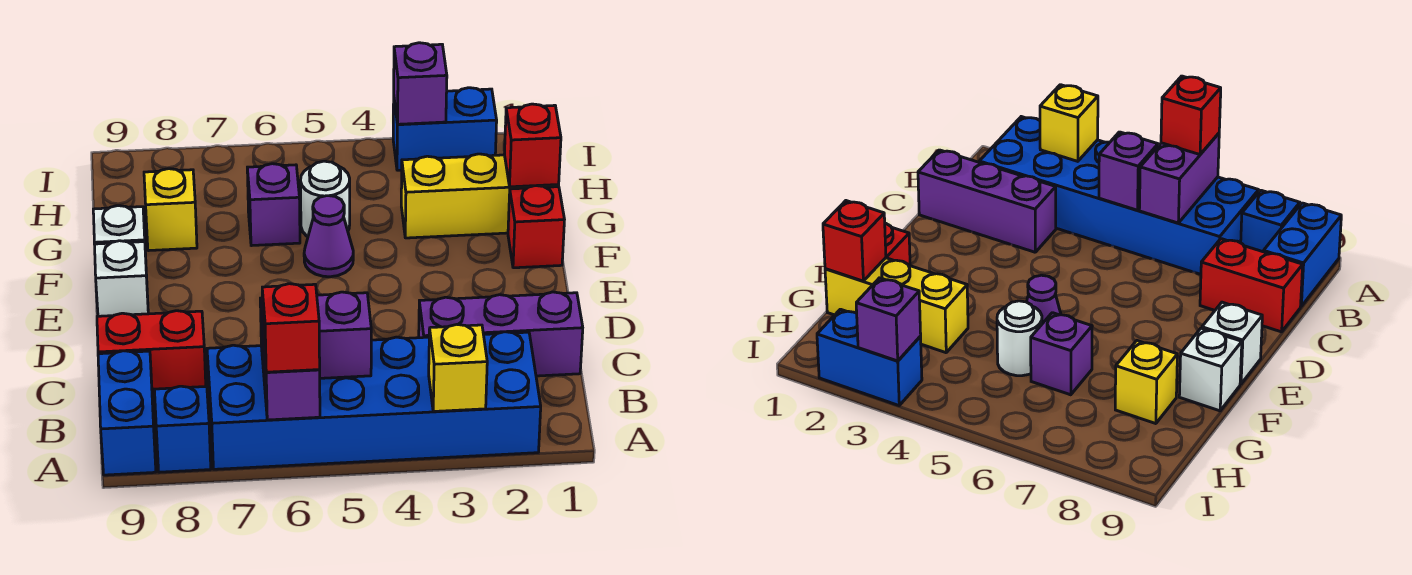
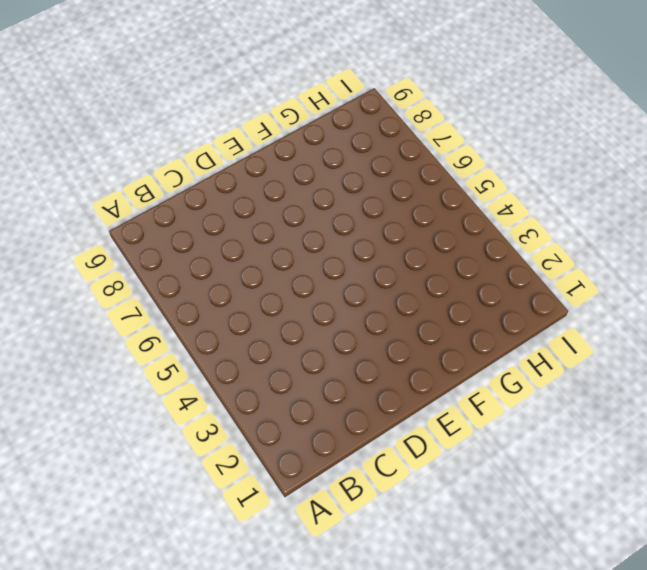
none -> blue 2x6 brick [207,332,541,469]
none -> blue 1x1 brick [154,386,211,472]
none -> blue 1x2 brick [98,351,156,475]

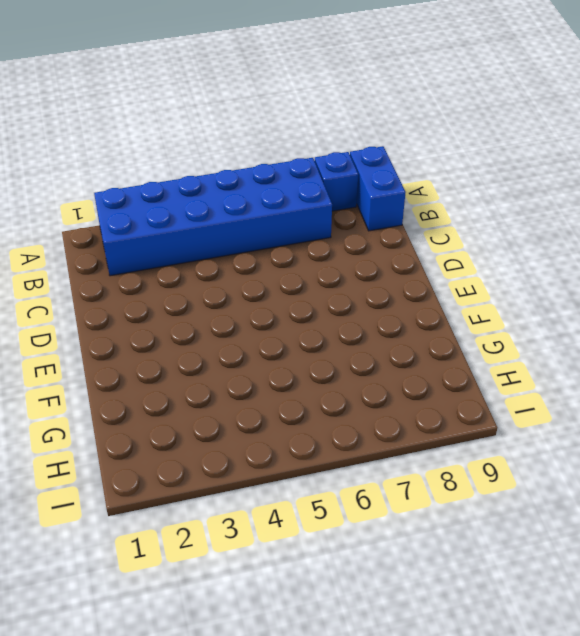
none -> purple 1x3 brick [419,292,583,376]
none -> red 1x2 brick [97,311,206,395]
none -> white 1x1 brick [95,241,148,316]

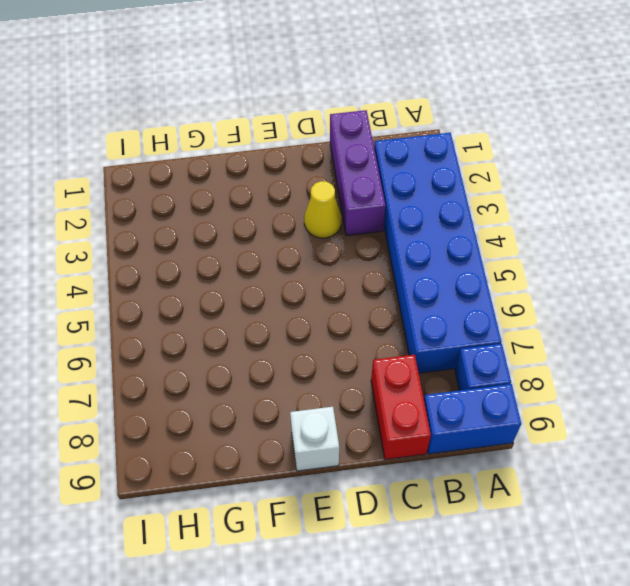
yellow 1x1 cone [304,181,342,238] -> none
none -> red 1x1 brick [508,186,564,268]
none -> purple 1x1 cone [304,196,353,277]
none -> white 1x1 brick [93,206,146,255]

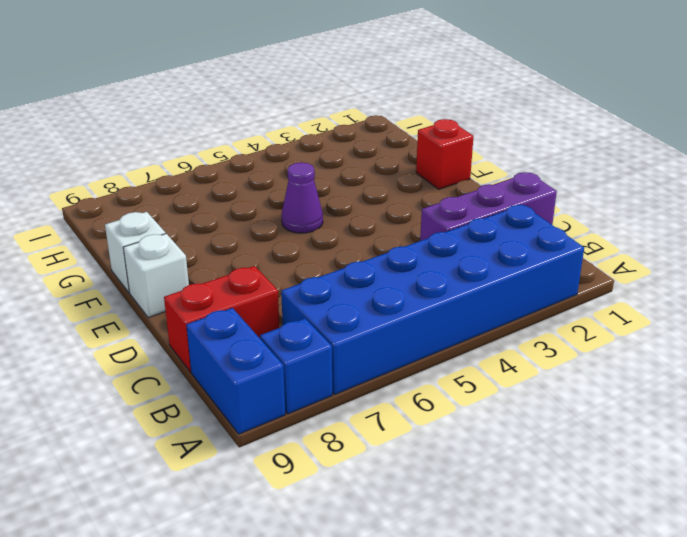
none -> yellow 1x3 brick [401,154,559,238]
none -> white 1x1 round brick [300,161,350,237]
none -> purple 1x1 brick [247,164,300,246]

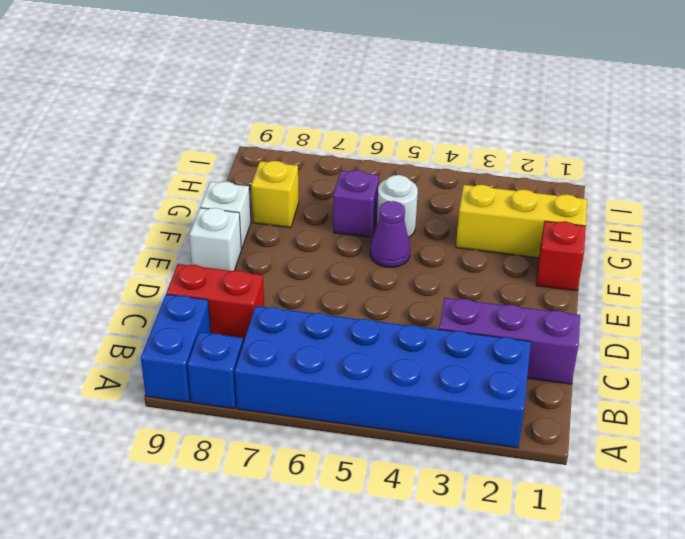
none -> blue 1x2 brick [393,88,497,170]
none -> yellow 1x1 brick [429,325,487,411]
none -> purple 1x2 brick [260,298,320,420]

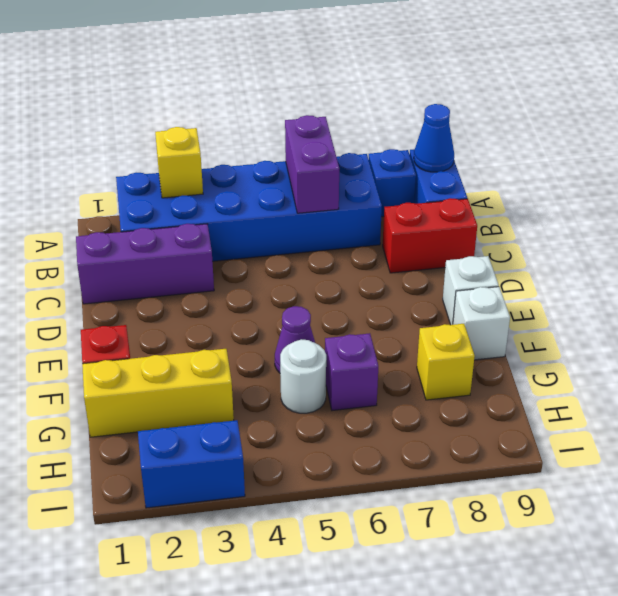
blue 1x1 cone [414,104,454,172] -> none
none -> purple 1x1 brick [317,292,371,378]
none -> red 1x1 brick [504,104,561,187]
none -> purple 1x1 brick [394,43,447,124]

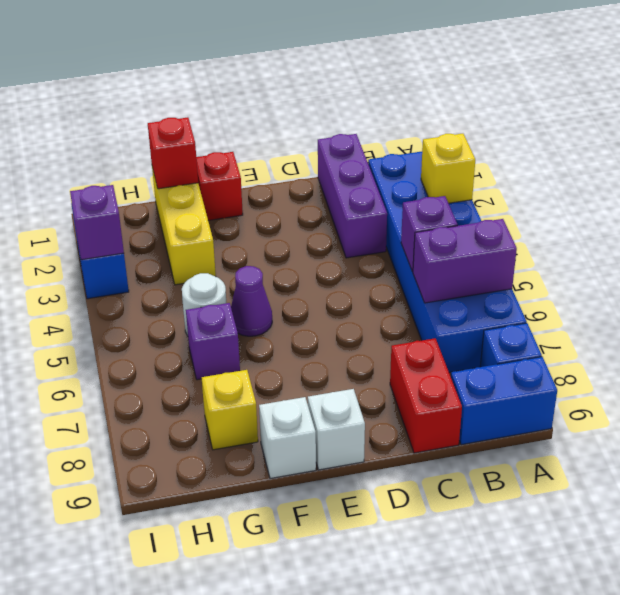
none -> red 1x1 brick [262,284,320,372]

